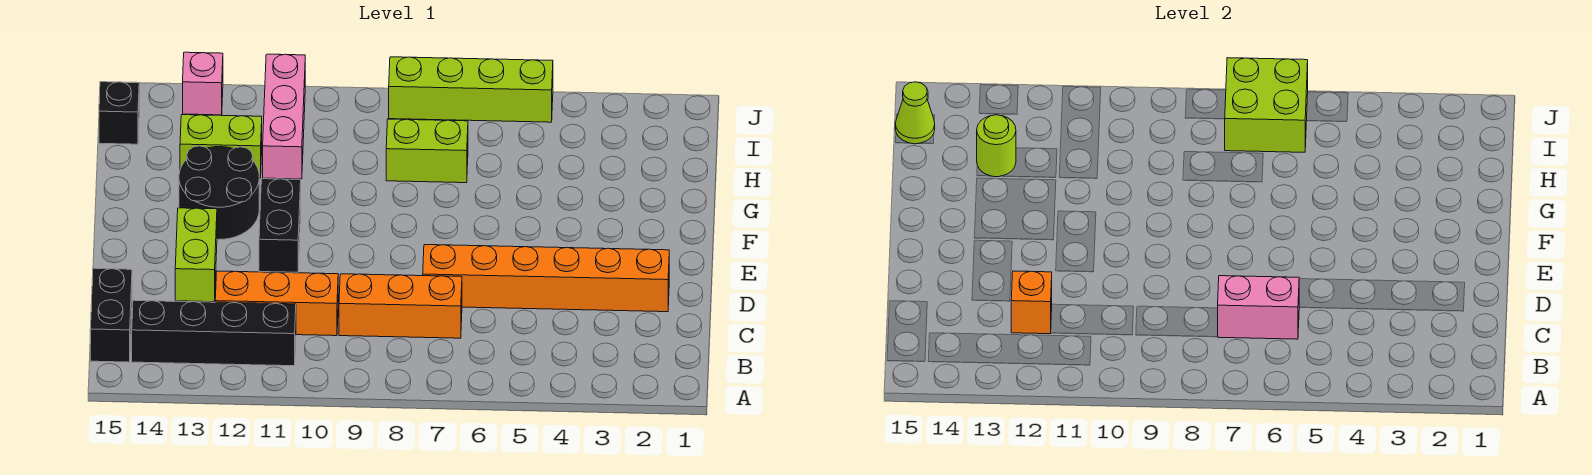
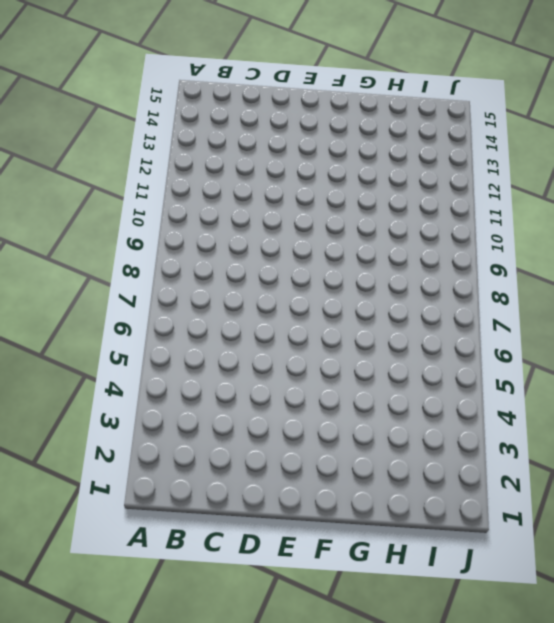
none -> black 1x4 brick [132,300,296,366]
none -> black 1x2 brick [90,268,132,362]
none -> orange 1x3 brick [339,274,462,338]

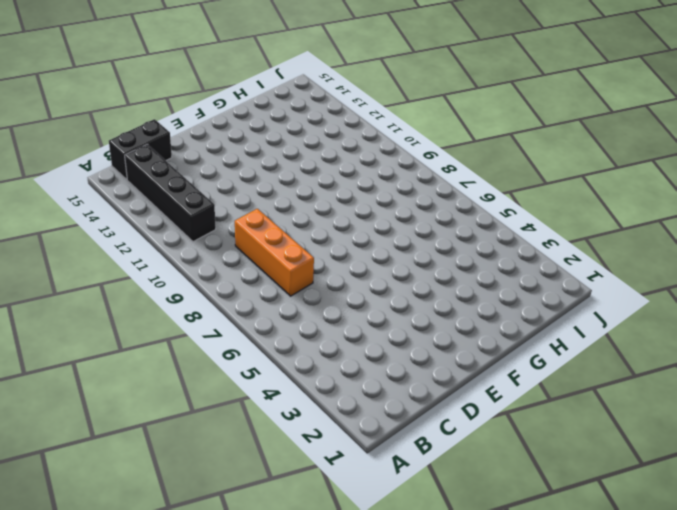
none -> orange 1x3 brick [215,271,338,336]
none -> orange 1x6 brick [423,245,669,312]
none -> lime 1x2 brick [175,208,217,302]

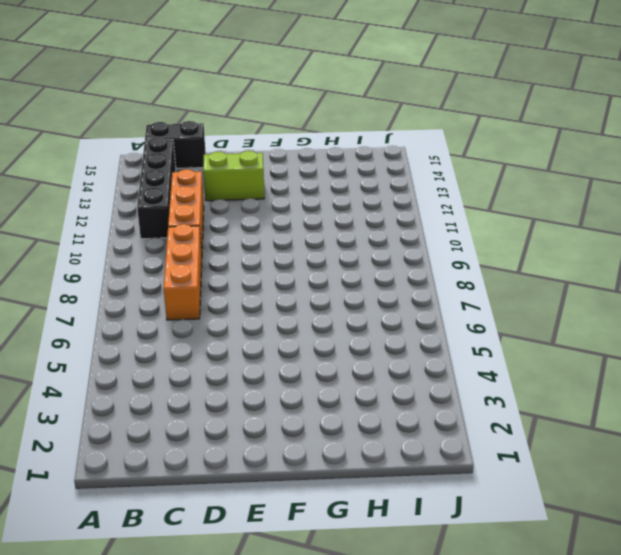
none -> orange 1x6 brick [423,245,669,312]
none -> black 1x2 brick [259,179,301,272]
none -> black 2x2 round brick [179,146,259,240]

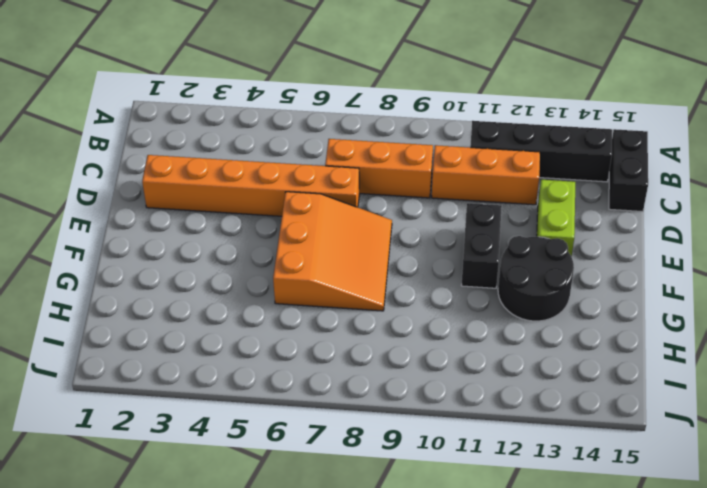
orange 3x3 slope [273,192,392,311] -> none
none -> lime 1x2 brick [386,119,468,183]
none -> pink 1x3 brick [263,54,305,179]
none -> lime 1x2 brick [180,115,262,178]

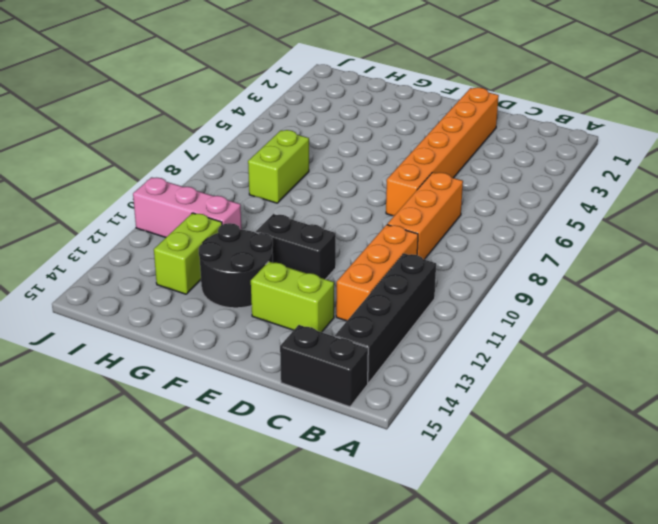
none -> black 1x1 brick [99,82,139,144]
none -> lime 1x4 brick [389,57,553,122]
none -> pink 1x1 brick [183,52,223,115]

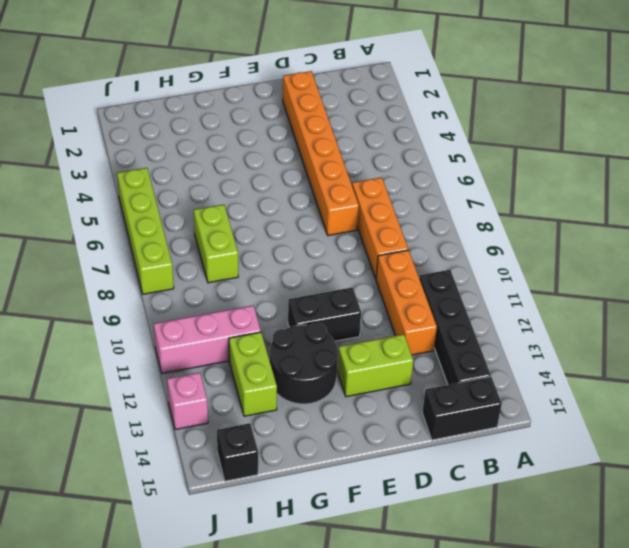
none -> pink 1x2 brick [1218,276,1300,339]
none -> orange 1x1 brick [1011,271,1052,334]
none -> lime 1x1 round brick [977,115,1016,177]

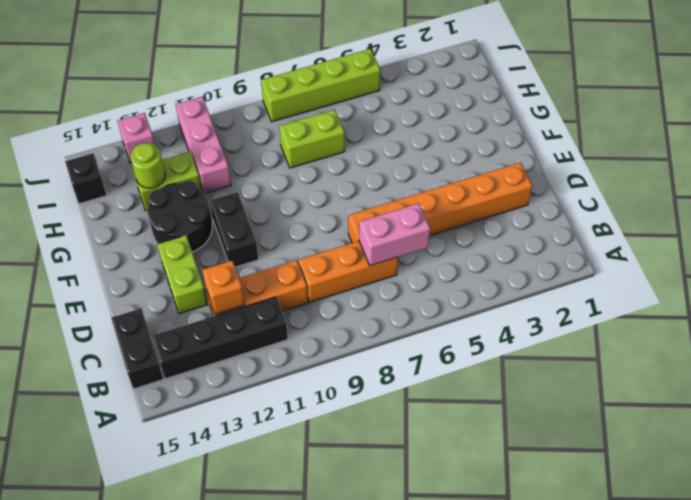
none -> lime 2x2 brick [1225,58,1308,152]
none -> lime 1x1 cone [895,82,935,144]

